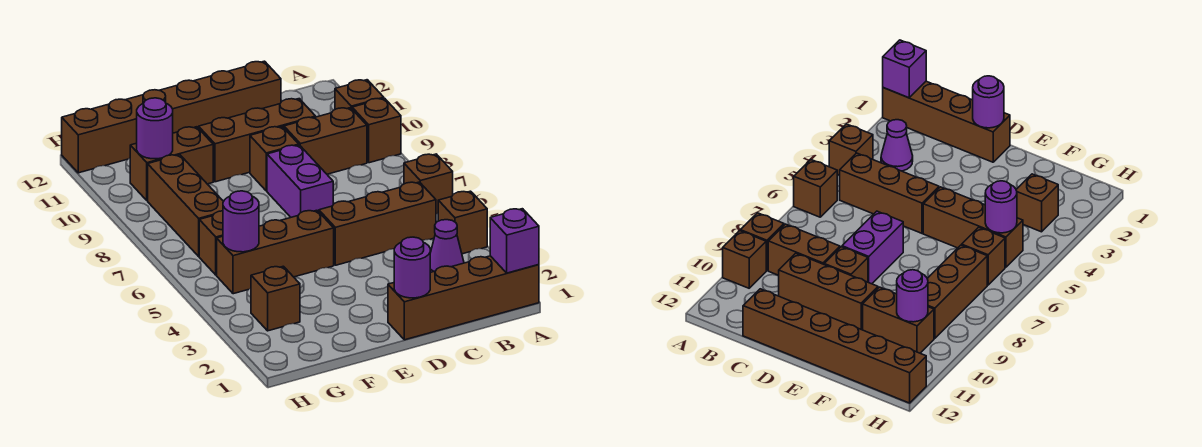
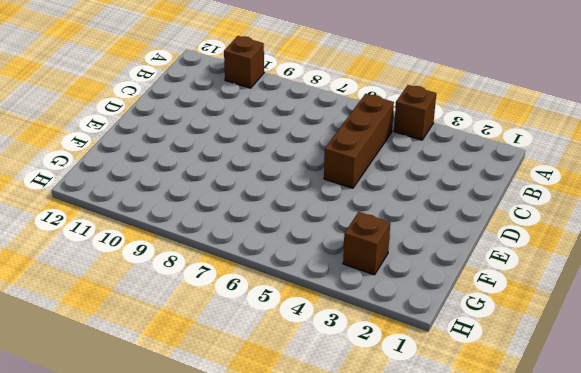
none -> brown 1x4 brick [388,256,539,340]
none -> brown 1x1 brick [404,154,453,214]
none -> brown 1x1 brick [352,98,401,163]

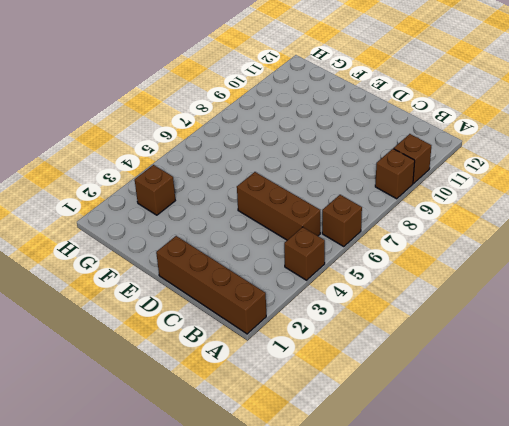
none -> purple 1x1 cone [430,220,464,272]
none -> brown 1x2 brick [284,108,367,174]
none -> brown 1x3 brick [199,99,316,182]

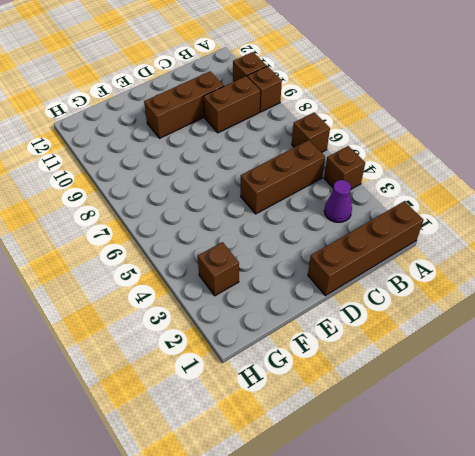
none -> brown 1x6 brick [62,61,281,173]
none -> purple 1x2 brick [267,145,333,217]
none -> brown 1x1 brick [250,127,299,191]

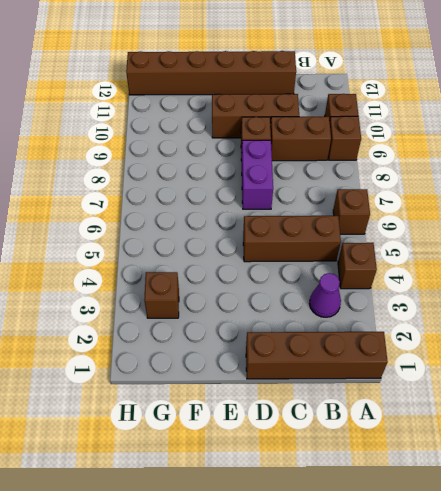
none -> brown 1x3 brick [217,210,334,294]
none -> brown 1x2 brick [130,127,213,201]
none -> brown 1x1 brick [199,211,223,275]

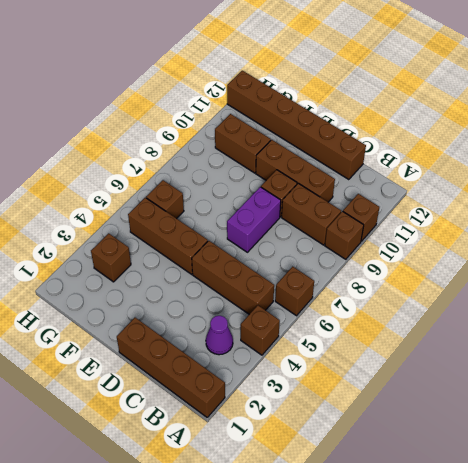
none -> brown 1x3 brick [148,155,223,256]
none -> purple 1x1 brick [490,209,539,273]
none -> purple 1x1 round brick [394,237,430,298]

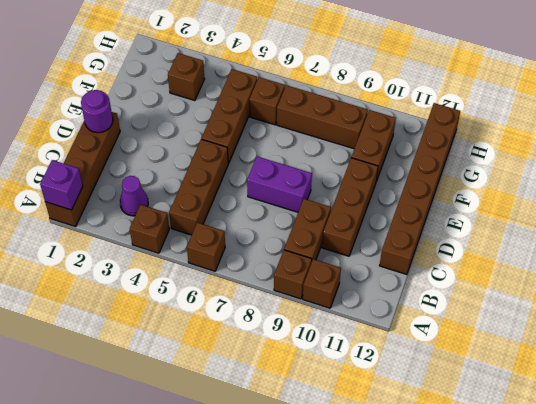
none -> brown 1x1 brick [250,127,299,191]
none -> purple 1x1 round brick [223,191,259,252]
none -> purple 1x1 round brick [137,98,173,159]

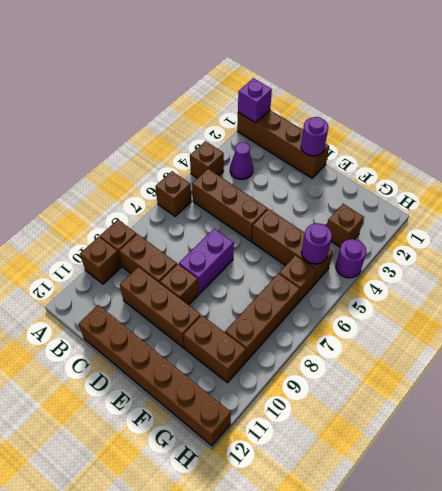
purple 1x1 round brick [336,239,366,278] -> purple 1x1 round brick moved to [137,98,173,159]

